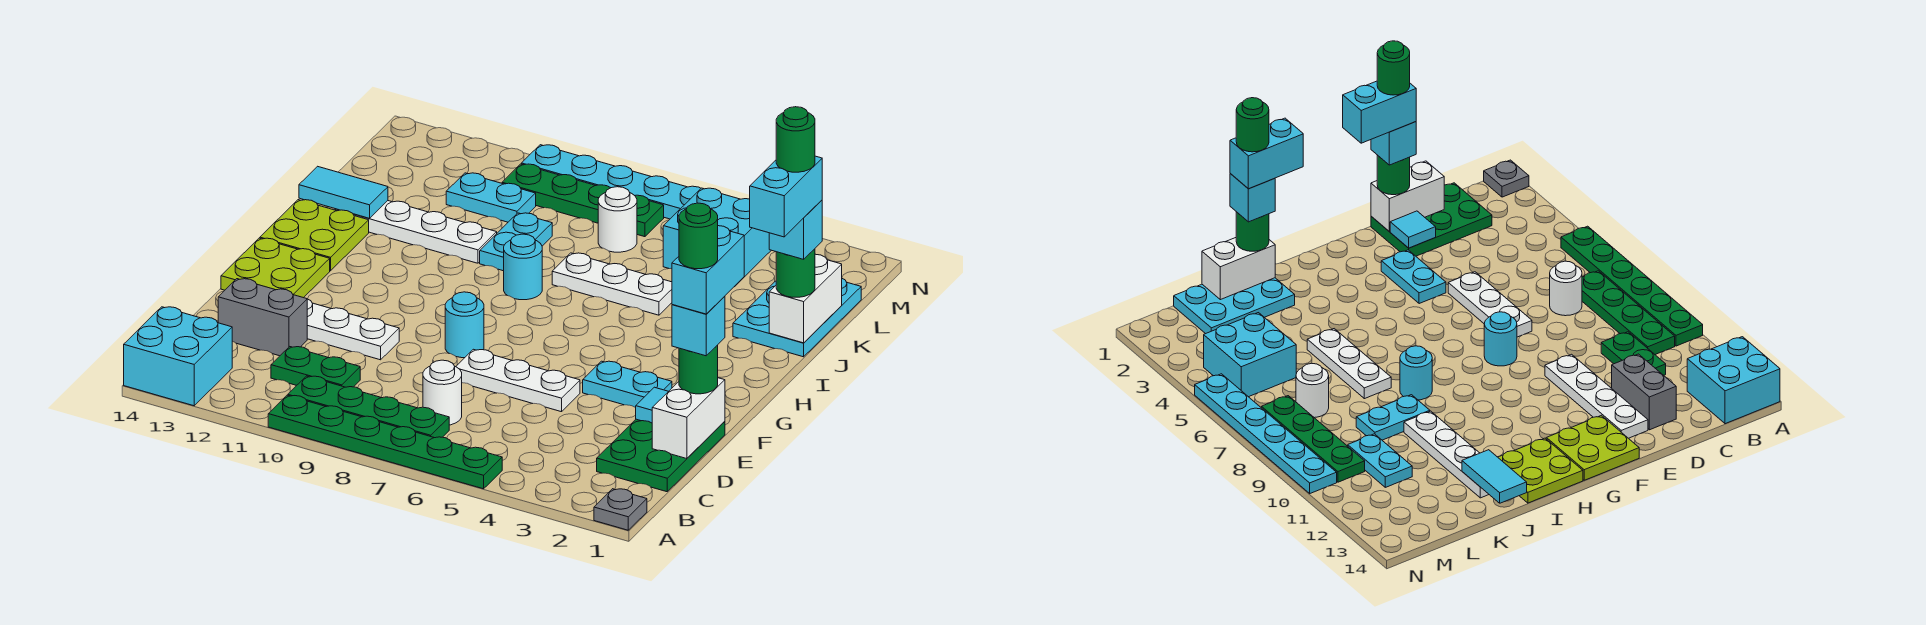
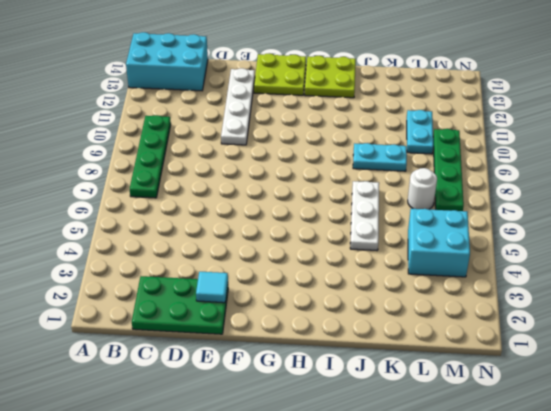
cyan 2x3 brick [126,32,208,91] -> cyan 2x2 brick [124,307,232,406]
none -> grey 1x1 plate [594,489,647,530]
none -> green 1x6 plate [268,395,502,489]
none -> white 1x1 round brick [423,360,462,425]
none -> green 1x2 plate [271,347,360,387]

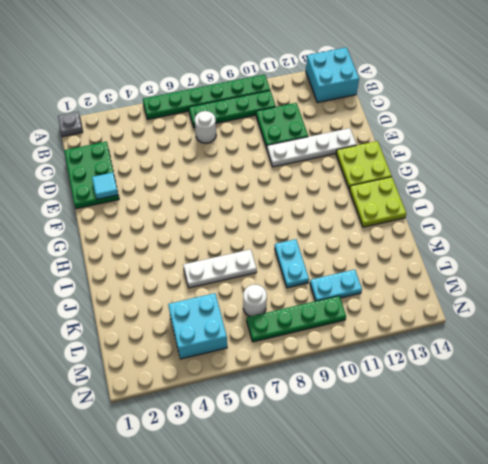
green 2x2 plate [256,103,308,148] -> green 1x2 plate [271,347,360,387]
none -> grey 1x2 brick [218,279,307,356]
none -> white 1x3 plate [456,349,580,412]
none -> cyan 1x2 plate [583,361,672,408]
none -> cyan 1x1 round brick [445,292,484,358]

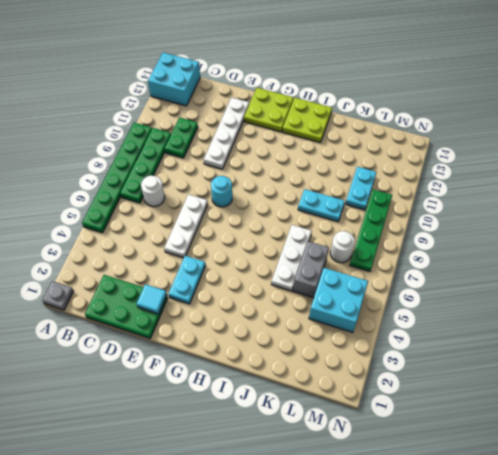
grey 1x2 brick [293,241,329,298] -> grey 1x2 brick moved to [218,279,307,356]
none -> cyan 1x1 round brick [504,234,542,300]
none -> cyan 2x3 plate [733,279,861,357]
none -> white 1x4 plate [335,201,497,263]
none -> cyan 1x6 plate [522,145,701,219]

